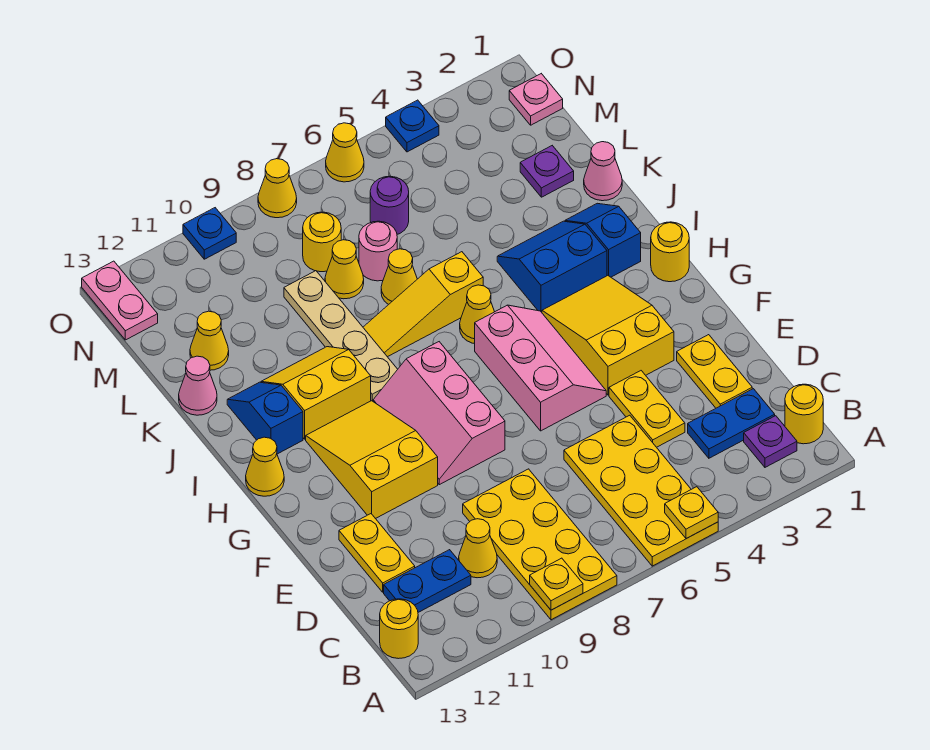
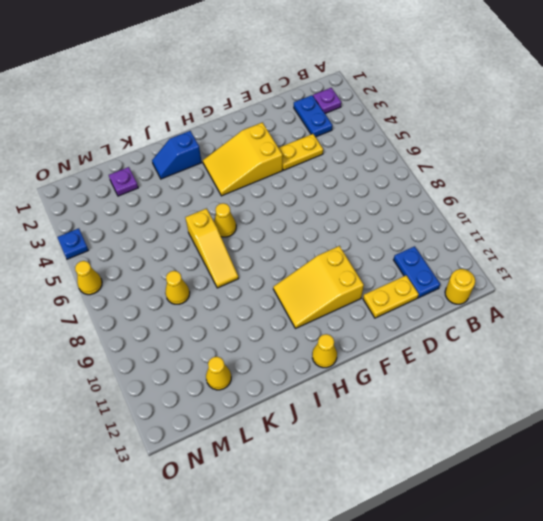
none -> yellow 2x4 plate [564,415,718,566]
none -> yellow 2x4 plate [463,469,617,620]
none -> yellow 1x1 round brick [785,384,823,444]
none -> yellow 1x1 cone [459,519,497,578]

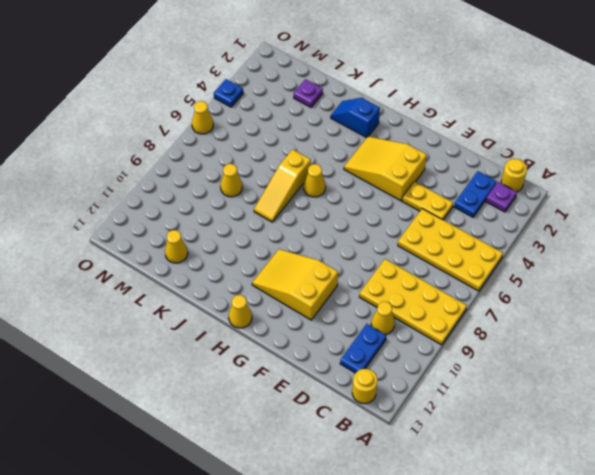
none -> yellow 1x2 plate [677,335,752,408]
none -> yellow 1x2 plate [339,514,415,592]
none -> pink 2x3 slope [475,305,606,431]
none -> pink 2x3 slope [373,342,505,485]

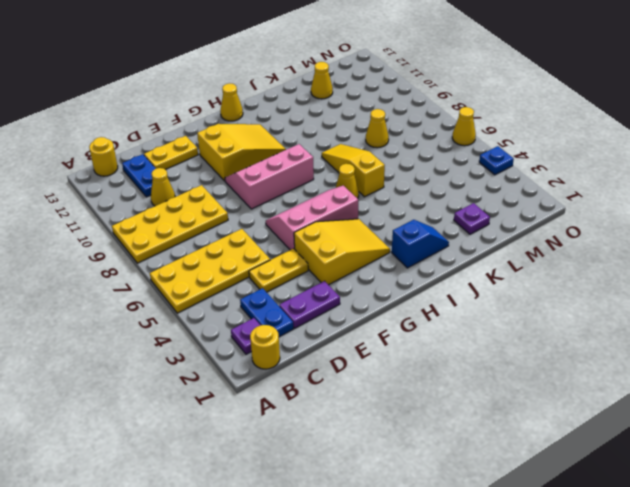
purple 1x2 plate [279,281,340,328] -> yellow 1x2 plate [677,335,752,408]
pink 2x3 slope [266,186,358,250] -> pink 2x3 slope turned to [475,305,606,431]
none -> yellow 1x1 round brick [651,222,689,282]
none -> blue 2x2 slope [497,221,607,312]
none -> tan 1x4 plate [284,271,398,401]
none -> yellow 2x2 slope [261,347,371,439]

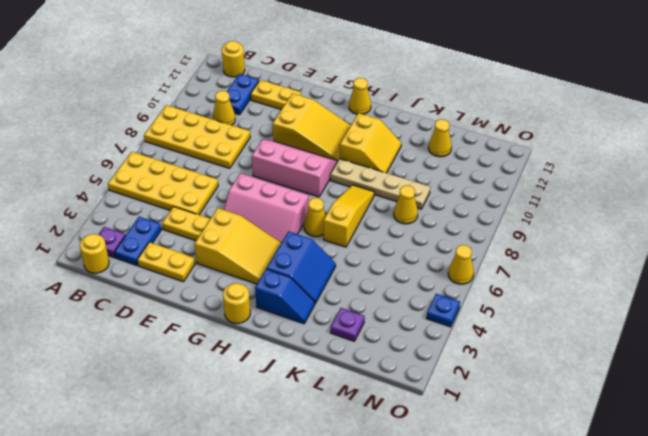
none -> blue 1x2 slope [227,382,303,454]
none -> pink 1x1 cone [584,142,622,201]
none -> yellow 1x1 cone [381,249,417,305]
none -> pink 1x1 cone [179,356,217,415]

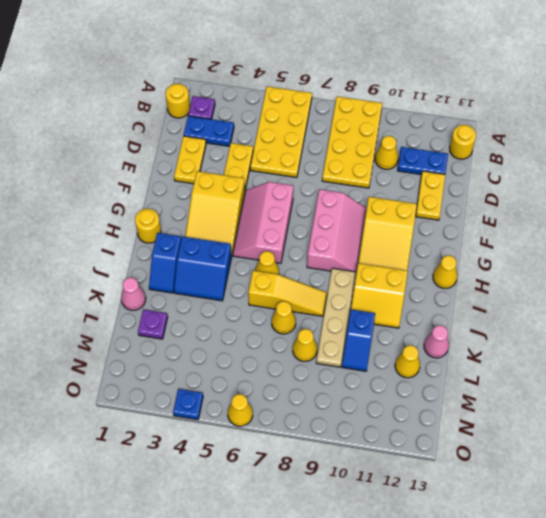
blue 1x2 slope [342,309,375,371] -> blue 1x2 slope moved to [227,382,303,454]
none -> pink 1x1 round brick [359,221,397,281]
none -> purple 1x1 round brick [370,176,409,234]
none -> yellow 1x1 round brick [303,212,341,272]
none -> pink 1x1 plate [509,74,563,125]

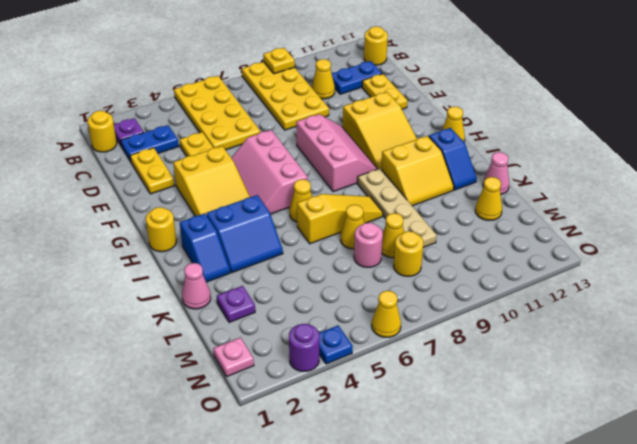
purple 1x1 round brick [289,324,319,371] -> purple 1x1 round brick moved to [370,176,409,234]
none -> pink 1x2 plate [82,261,158,340]
none -> yellow 1x1 cone [258,159,297,218]
none -> blue 1x1 plate [183,208,236,259]
none -> yellow 1x1 plate [665,487,718,539]

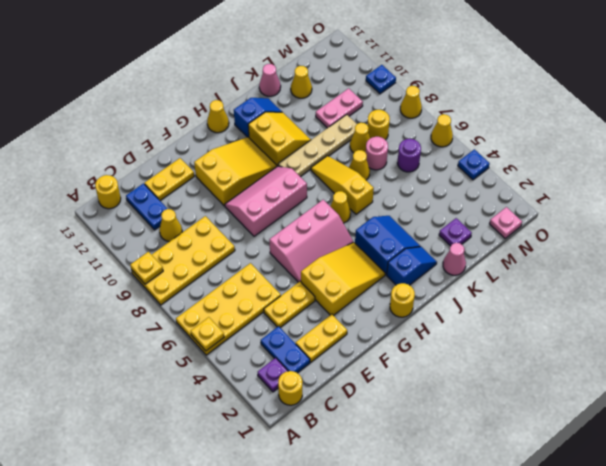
pink 1x2 plate [316,88,363,128] -> pink 1x2 plate moved to [82,261,158,340]

